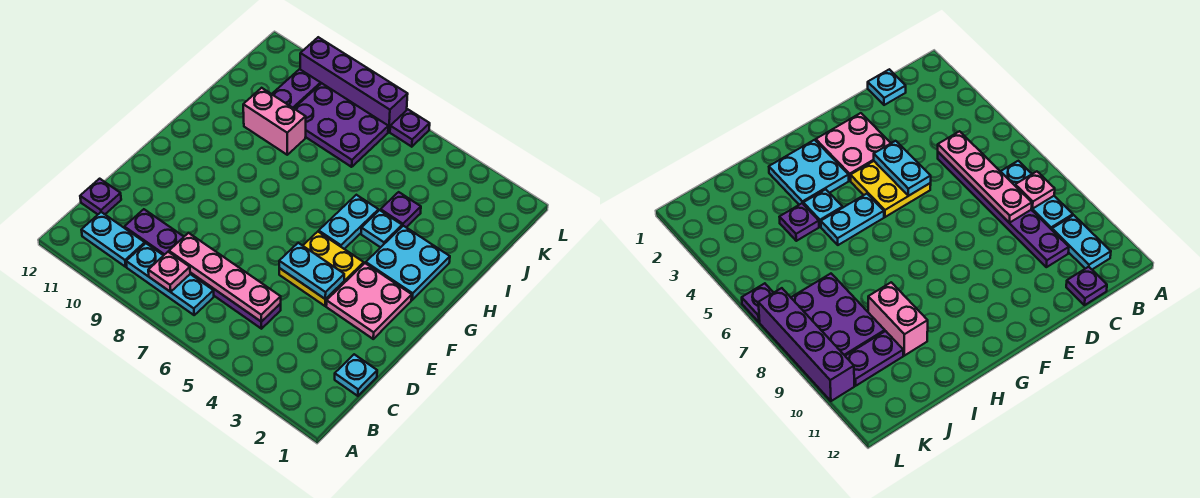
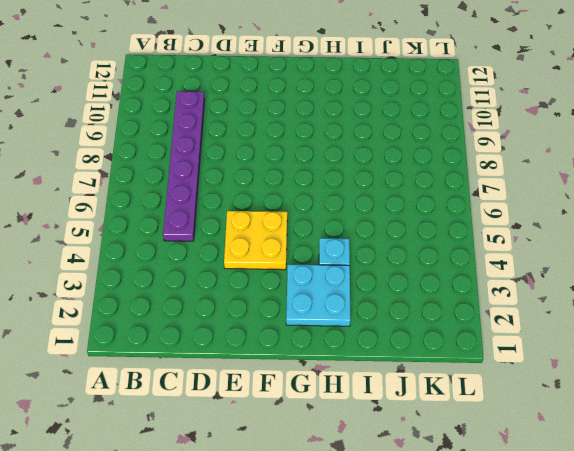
none -> cyan 1x3 plate [126,243,214,315]
none -> cyan 1x2 plate [82,212,145,267]
none -> cyan 1x1 plate [335,354,377,396]

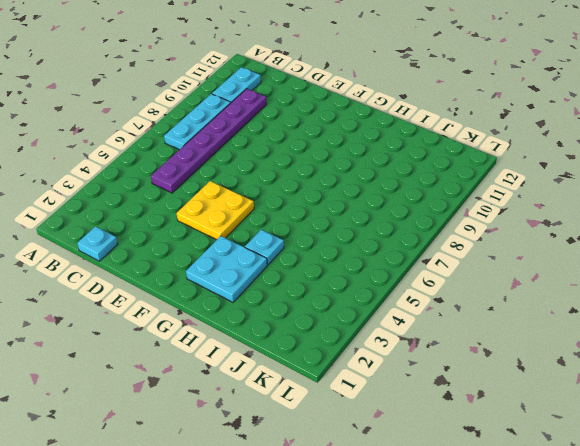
none -> purple 1x1 plate [80,179,121,214]
none -> pink 2x2 plate [326,263,412,339]
none -> cyan 1x2 plate [319,195,378,249]

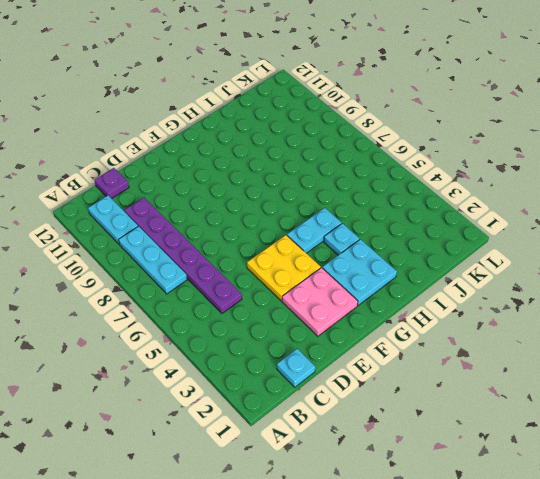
none -> purple 1x1 plate [381,192,421,227]
none -> pink 1x2 brick [243,88,306,155]
none -> purple 2x3 plate [294,83,388,167]

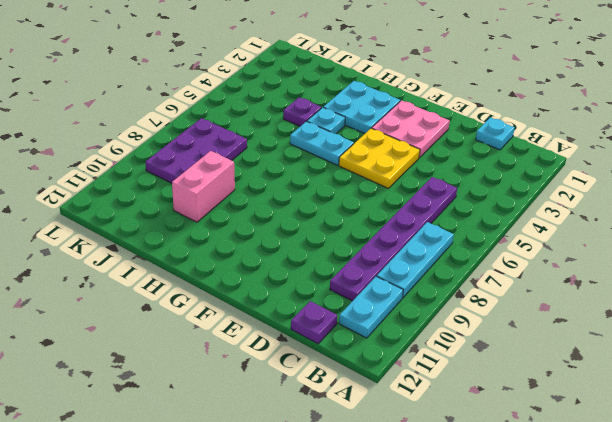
none -> purple 1x2 plate [272,69,321,108]
none -> purple 1x1 plate [390,110,430,147]
none -> purple 1x4 brick [300,37,408,132]

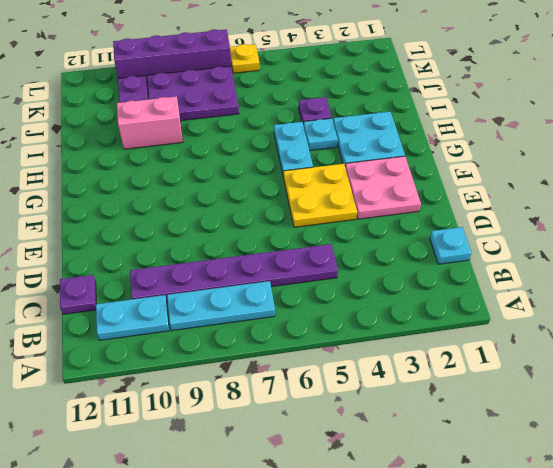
yellow 1x1 plate [230,44,260,73] -> purple 1x1 plate [390,110,430,147]
none -> pink 1x1 plate [148,252,190,292]
none -> pink 1x4 plate [169,233,281,322]
none -> cyan 1x2 plate [279,243,344,299]

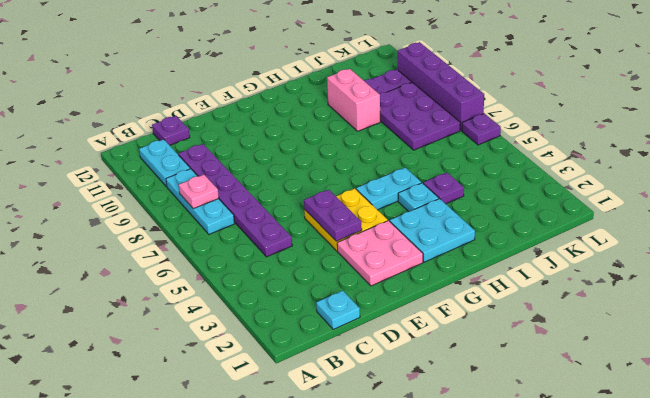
purple 1x2 plate [304,190,362,241] -> cyan 1x2 plate [279,243,344,299]
none -> pink 1x4 plate [169,233,281,322]

